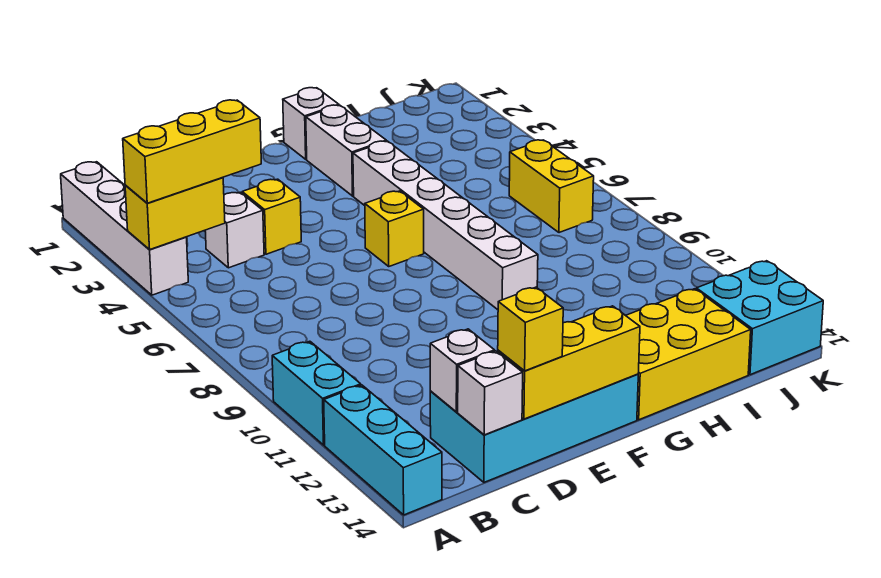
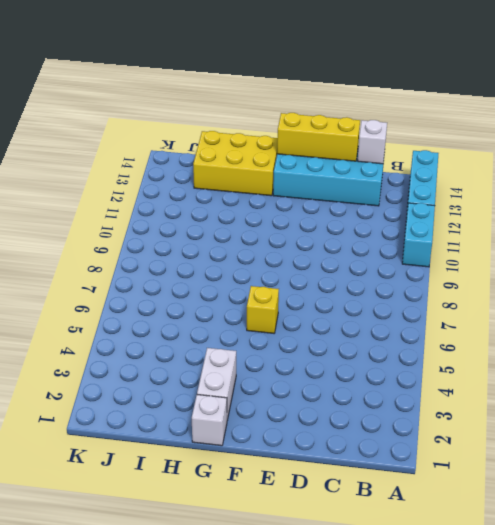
none -> white 1x4 brick [61,162,188,295]
none -> white 1x1 brick [205,192,264,268]
none -> yellow 1x1 brick [242,179,301,254]

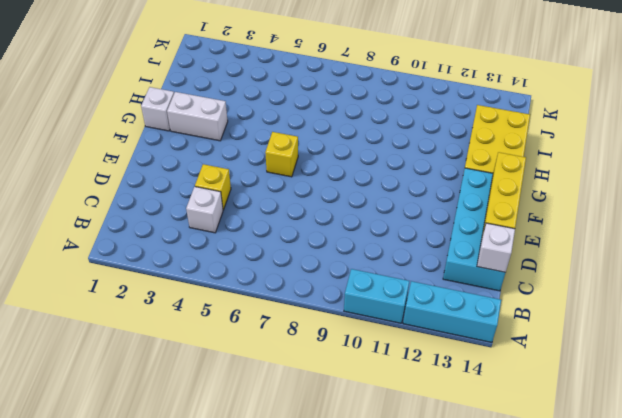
none -> white 1x4 brick [61,162,188,295]
none -> white 1x6 brick [353,141,538,310]
none -> yellow 1x2 brick [509,140,594,233]

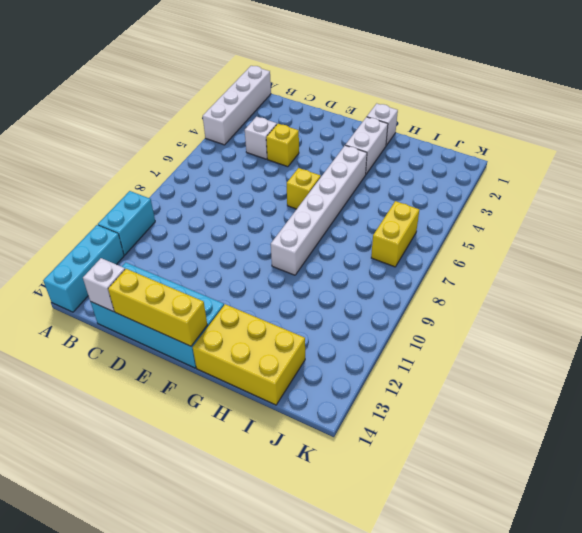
none -> cyan 2x2 brick [696,261,823,375]
none -> yellow 1x2 brick [125,177,225,249]
none -> white 1x1 brick [430,329,495,412]

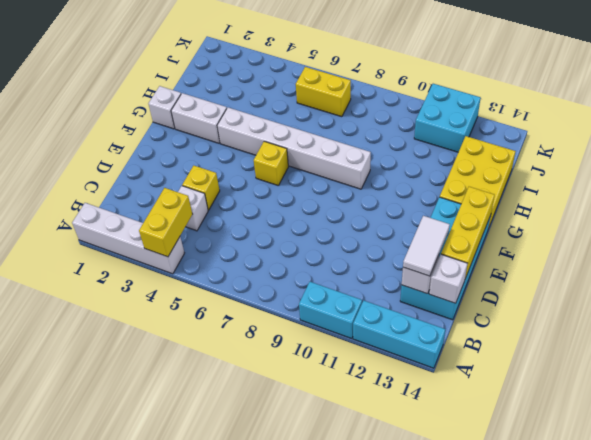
white 1x2 tile [403,216,450,276] -> none
cyan 2x2 brick [414,84,481,152] -> cyan 2x2 brick moved to [696,261,823,375]
none -> yellow 1x3 brick [123,100,261,203]
none -> yellow 1x1 brick [498,287,563,371]

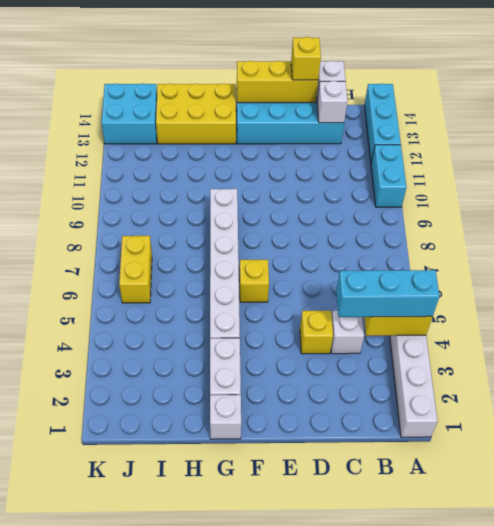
cyan 1x3 brick [336,270,439,317] -> yellow 1x3 brick [123,100,261,203]

